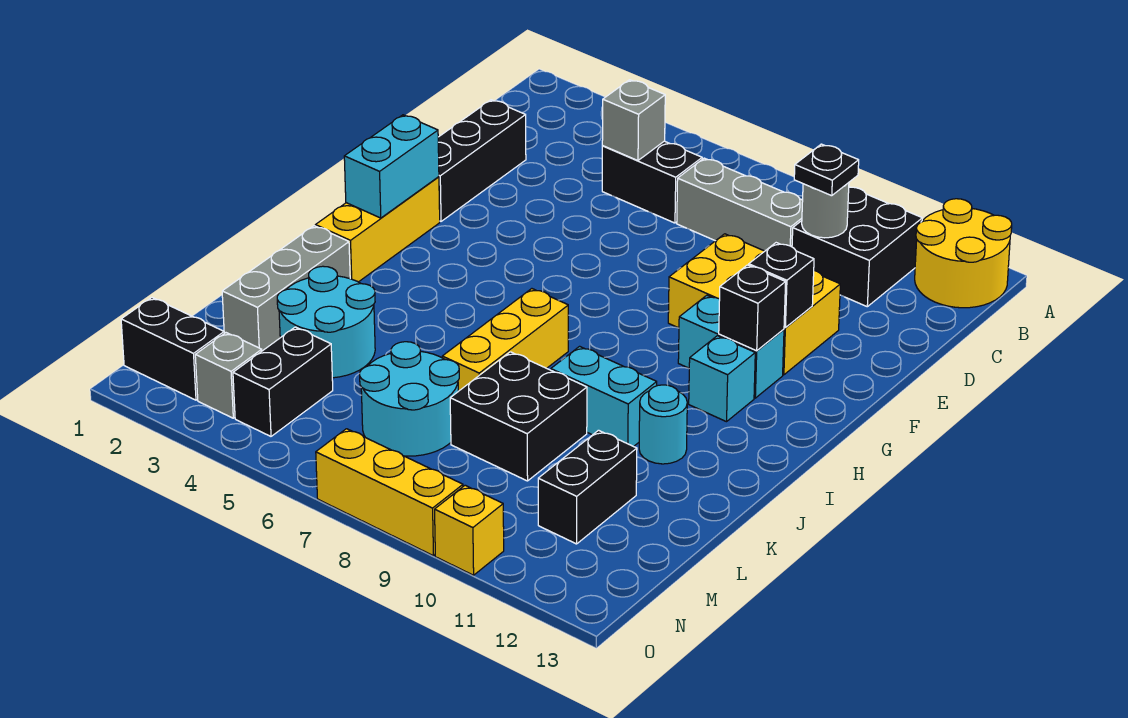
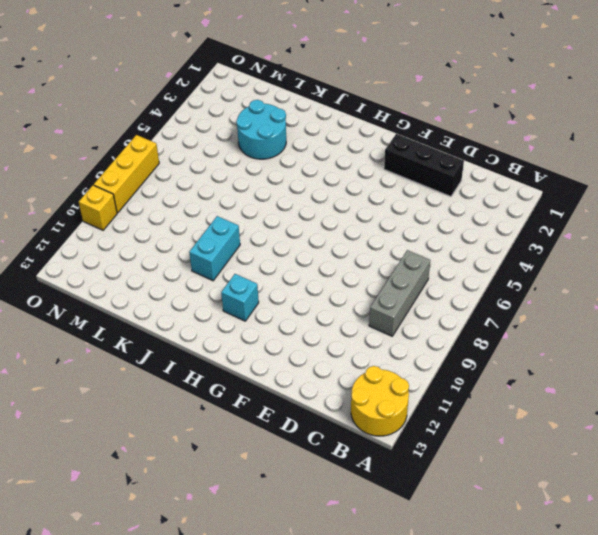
none -> black 2x2 brick [792,187,922,307]
none -> black 1x2 brick [602,141,702,223]
none -> yellow 2x3 brick [668,234,840,375]

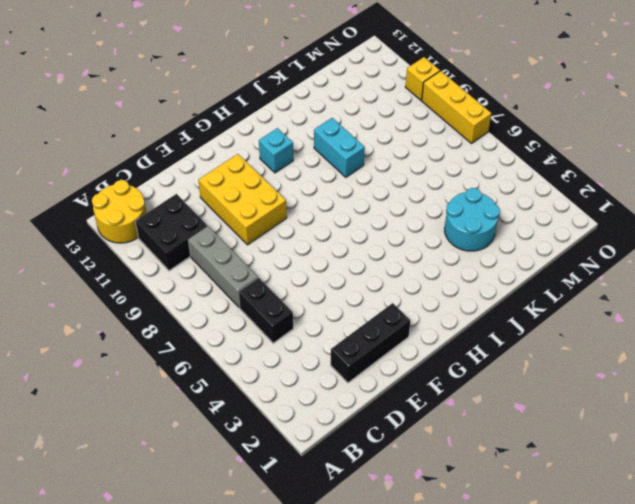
none -> yellow 1x3 brick [316,177,440,282]
none -> cyan 1x2 brick [678,295,784,398]
none -> yellow 1x3 brick [442,289,568,391]

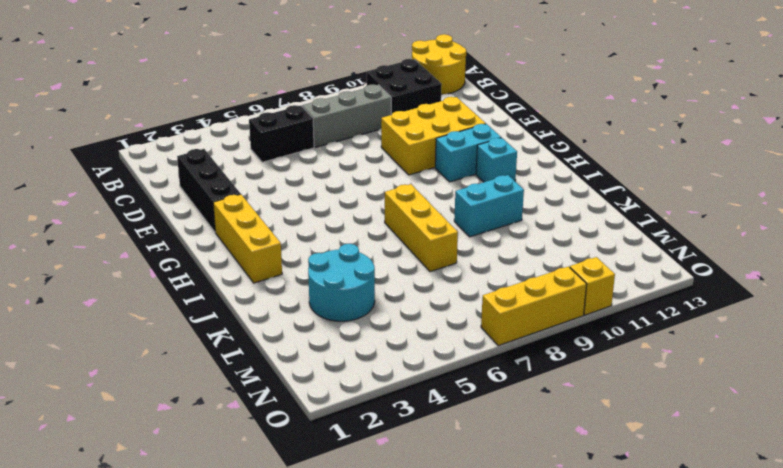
none -> grey 1x3 brick [222,226,350,351]
none -> cyan 1x1 round brick [639,385,687,464]
none -> black 2x2 brick [450,352,587,481]

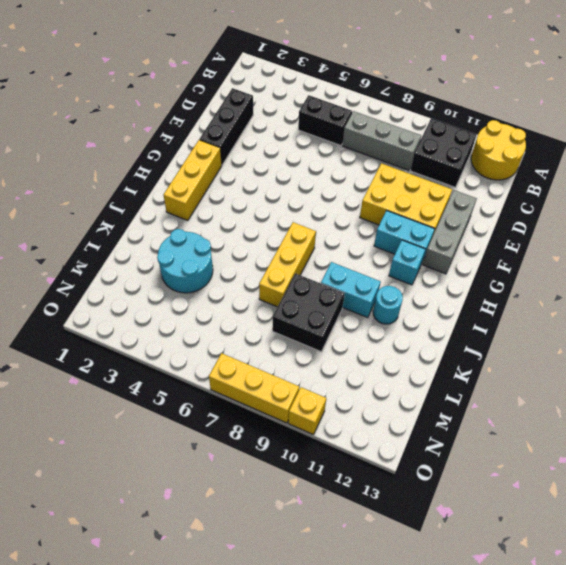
grey 1x3 brick [423,190,477,274] -> grey 1x3 brick moved to [222,226,350,351]
none -> cyan 2x2 round brick [360,342,459,456]
none -> black 1x2 brick [538,430,637,544]
none -> black 1x2 brick [233,327,333,436]

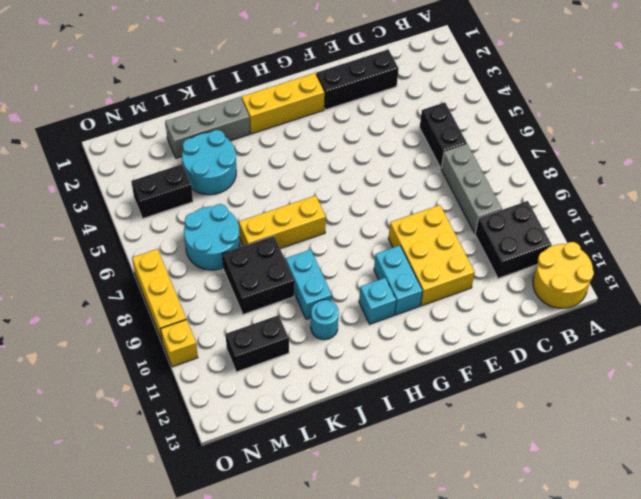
none -> black 1x2 brick [121,298,224,400]
none -> grey 1x1 brick [195,333,262,418]
none -> grey 1x1 brick [602,80,665,161]

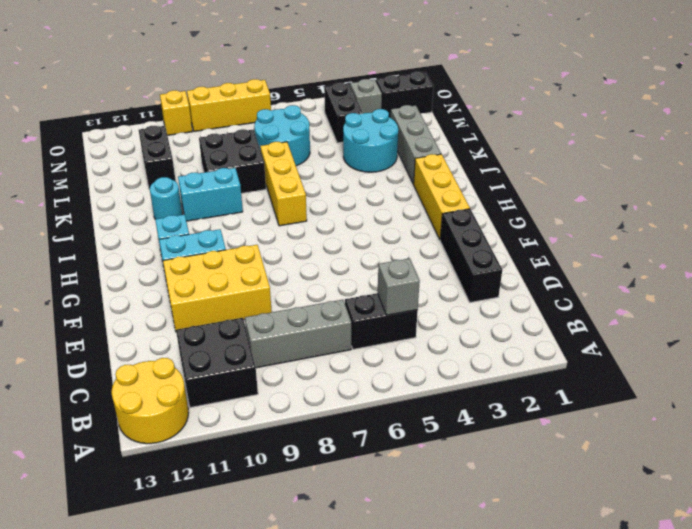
none -> grey 1x1 round brick [802,183,849,238]
none -> black 1x1 brick [749,243,814,327]
none -> cyan 1x2 brick [344,115,439,218]

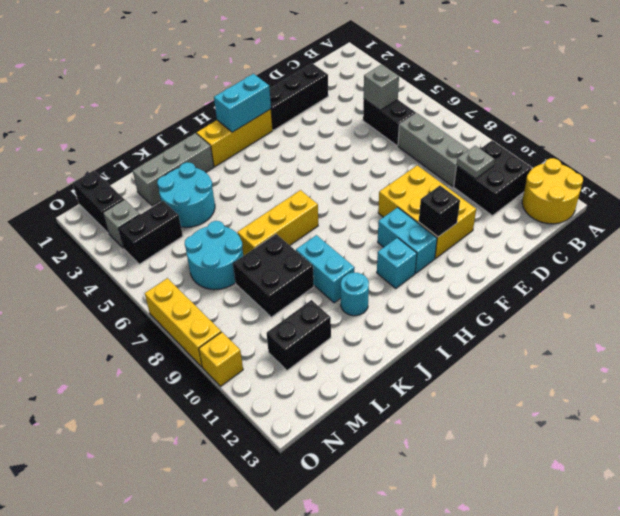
grey 1x1 plate [457,146,494,179] -> grey 1x1 round brick [802,183,849,238]
none -> black 1x1 brick [719,265,786,351]
none -> black 1x1 plate [794,144,859,196]

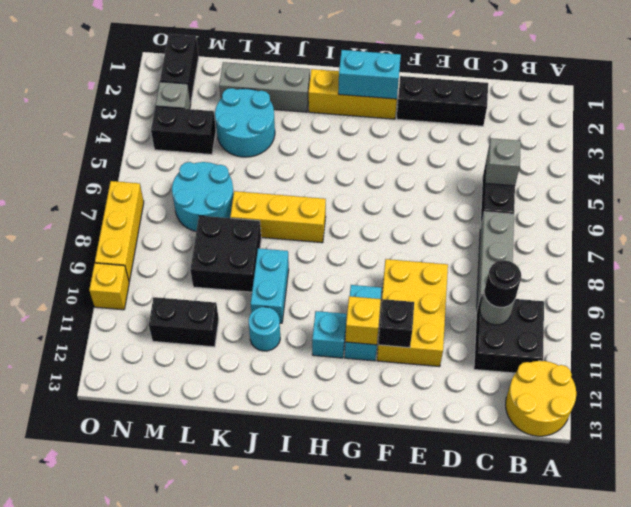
black 1x1 round brick [484,260,521,308] -> black 1x1 plate [794,144,859,196]
yellow 1x1 brick [345,296,381,345] -> black 1x1 brick [719,265,786,351]

